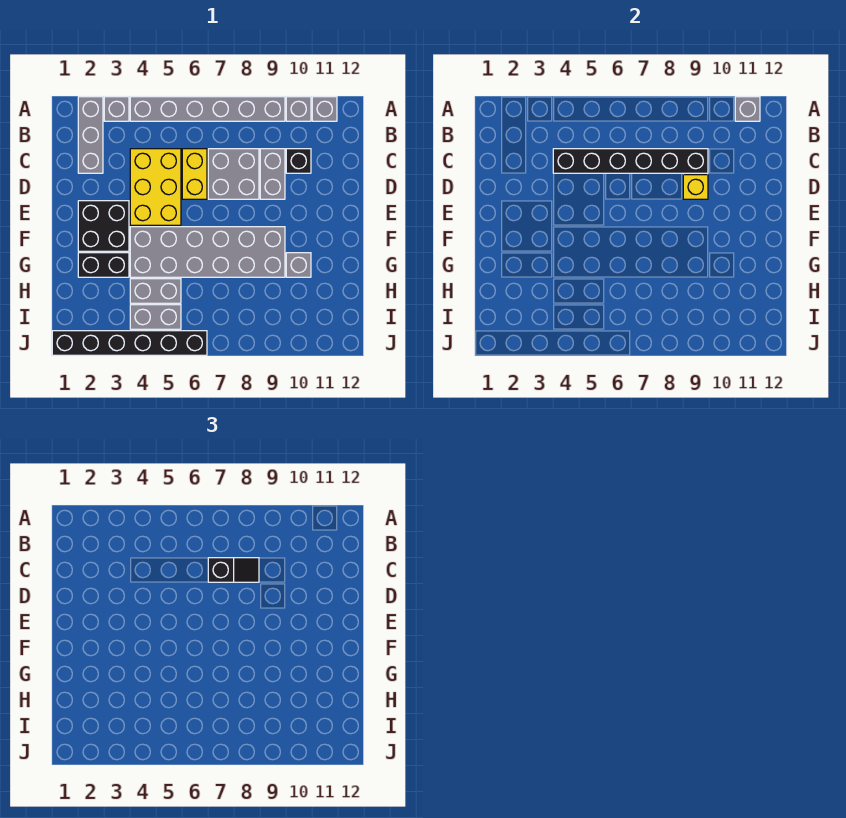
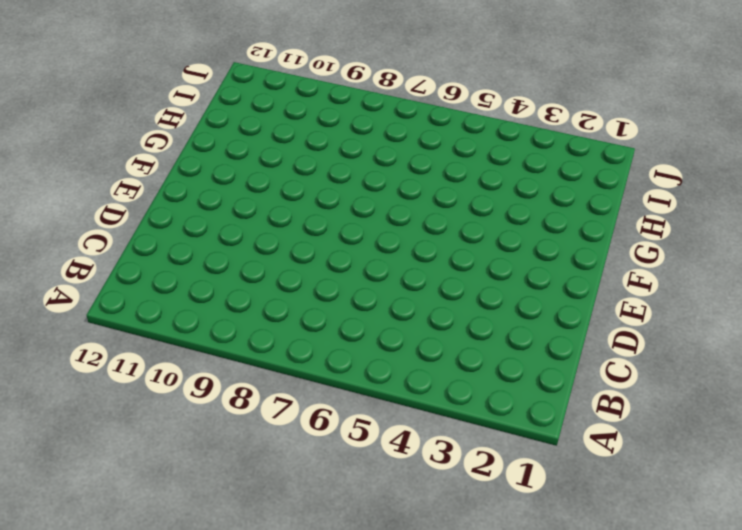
none -> grey 1x3 brick [78,97,103,173]
none -> grey 1x1 brick [104,97,129,121]
none -> grey 1x6 brick [130,97,285,121]

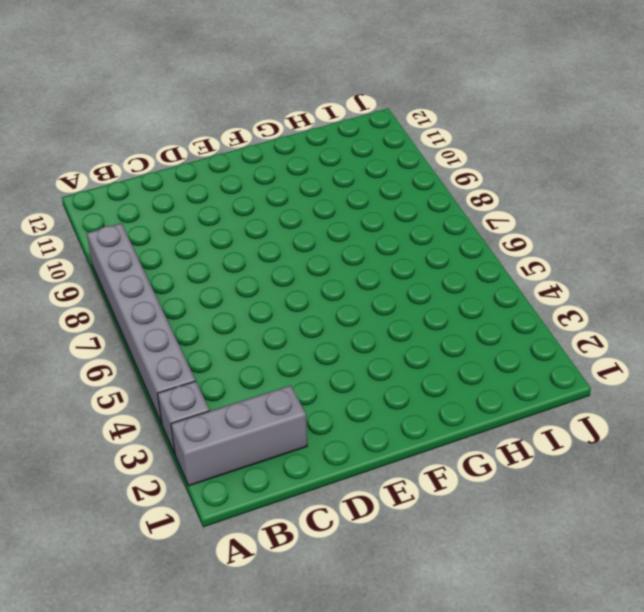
none -> grey 1x1 brick [286,97,311,121]
none -> grey 1x1 brick [312,97,337,121]
none -> yellow 2x3 brick [130,149,181,225]

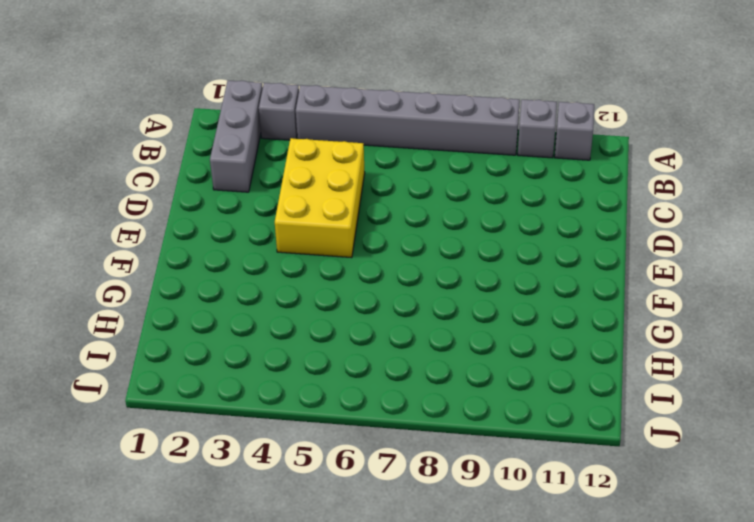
none -> yellow 1x2 brick [182,149,207,199]
none -> grey 2x2 brick [208,149,259,199]
none -> grey 1x2 brick [260,149,285,199]

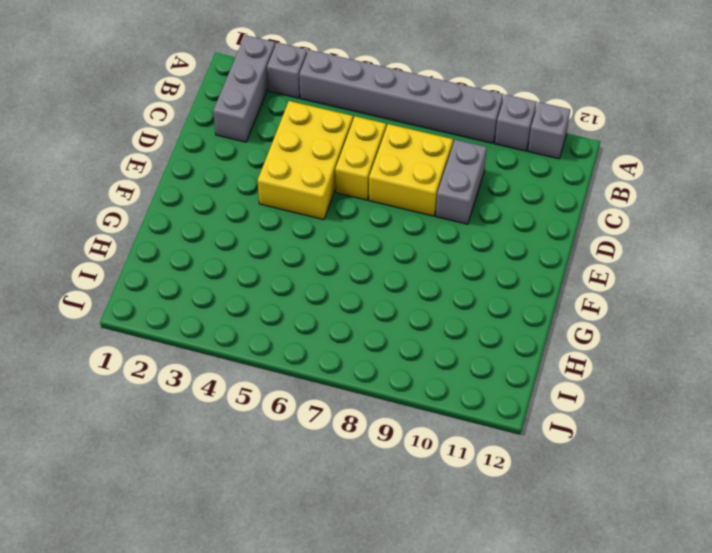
yellow 2x2 brick [369,124,453,216] -> grey 2x2 brick [208,149,259,199]
none -> black 1x1 brick [286,149,311,173]
none -> black 2x2 brick [78,201,129,251]
none -> grey 2x6 brick [130,227,285,277]

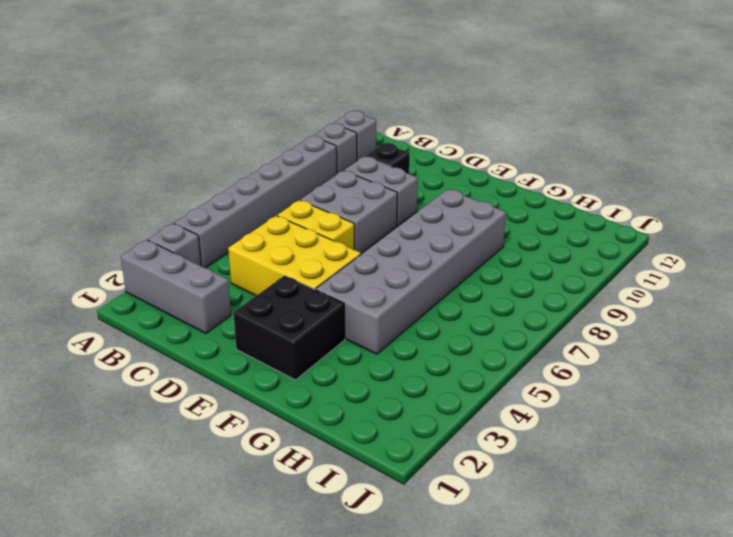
none -> black 1x2 brick [78,253,129,277]
none -> grey 1x1 brick [286,253,311,277]
none -> grey 1x2 brick [130,279,181,303]

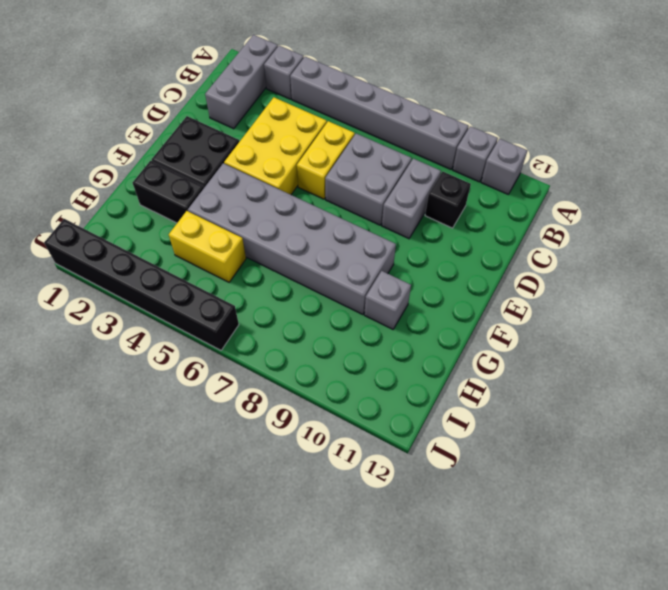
yellow 1x2 brick [169,211,246,282] -> grey 1x2 brick [130,279,181,303]
none -> grey 1x2 brick [130,305,181,329]
none -> grey 1x1 brick [735,97,760,121]
none -> black 1x6 brick [553,149,708,173]

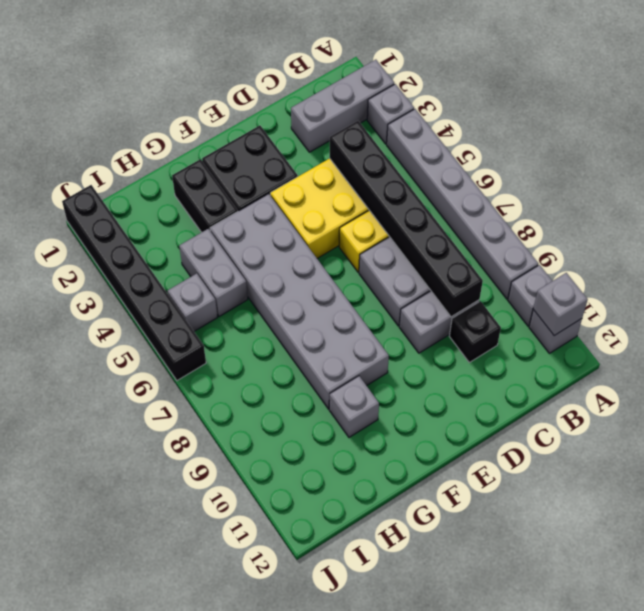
grey 1x1 brick [167,273,217,331] -> grey 1x2 brick [130,305,181,329]
none -> yellow 1x1 brick [683,175,708,199]
none -> black 1x2 slope [208,558,259,582]

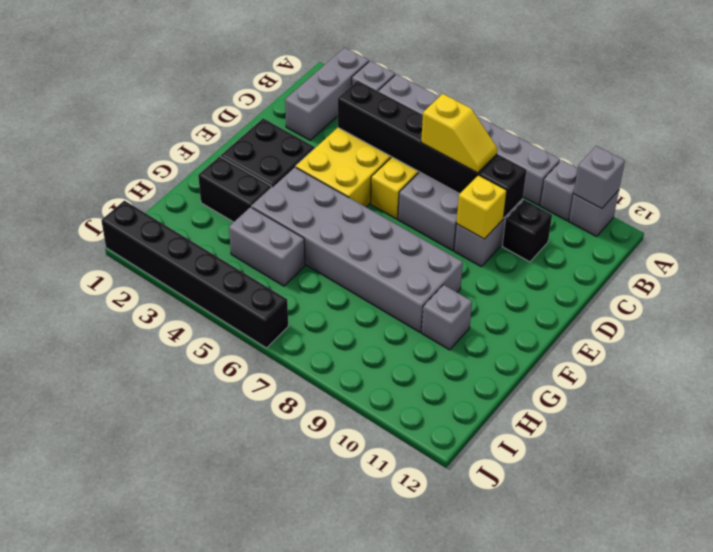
yellow 1x2 slope [421,94,498,173] -> black 1x2 slope [208,558,259,582]
none -> grey 1x2 brick [130,305,181,329]

